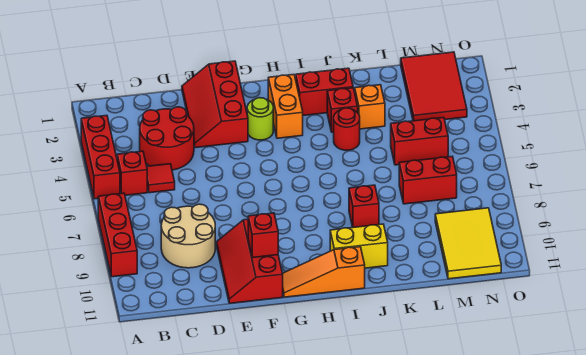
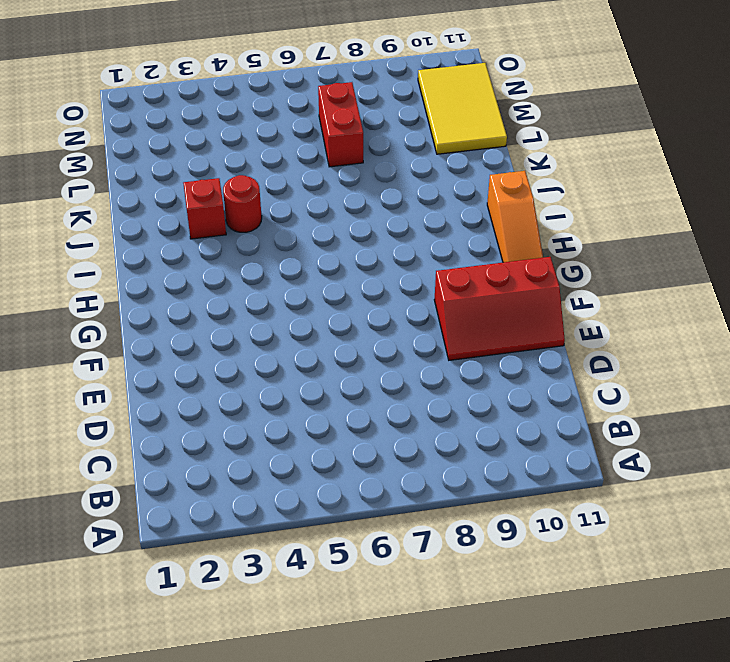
yellow 2x3 tile [418,63,507,154] -> yellow 2x3 tile turned to [435,208,501,279]
none -> red 1x3 brick [81,115,120,199]
none -> red 1x3 brick [98,193,137,277]
none -> red 1x1 brick [117,151,147,195]

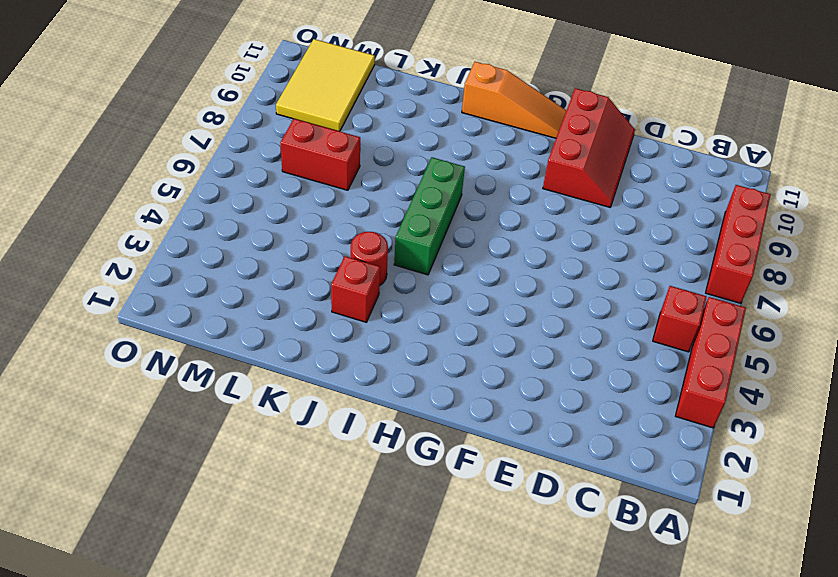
green 1x3 brick [394,157,465,275] -> none
none -> red 2x2 round brick [140,107,194,170]
none -> red 1x1 tile [147,164,175,193]
none -> tan 2x2 round brick [161,204,215,268]

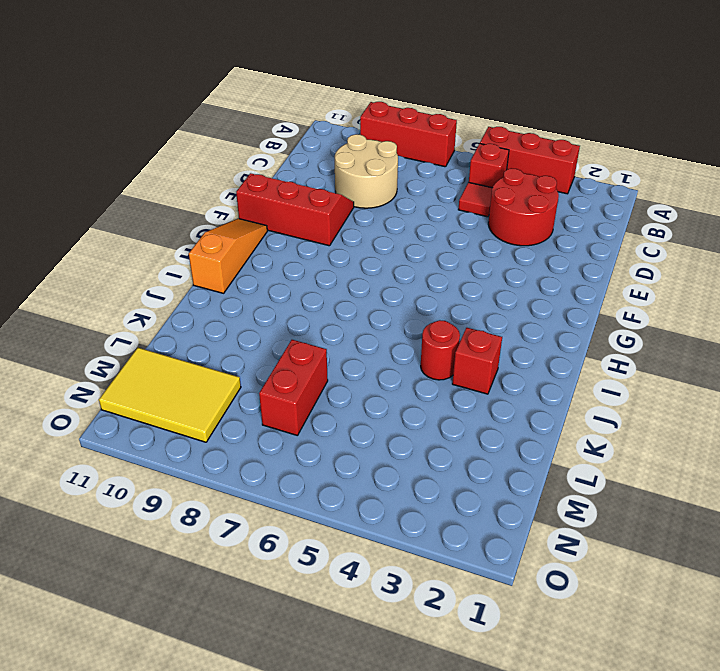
none -> red 2x3 slope [182,61,248,148]
none -> lime 1x1 round brick [247,98,273,140]
none -> orange 1x2 brick [268,75,303,138]

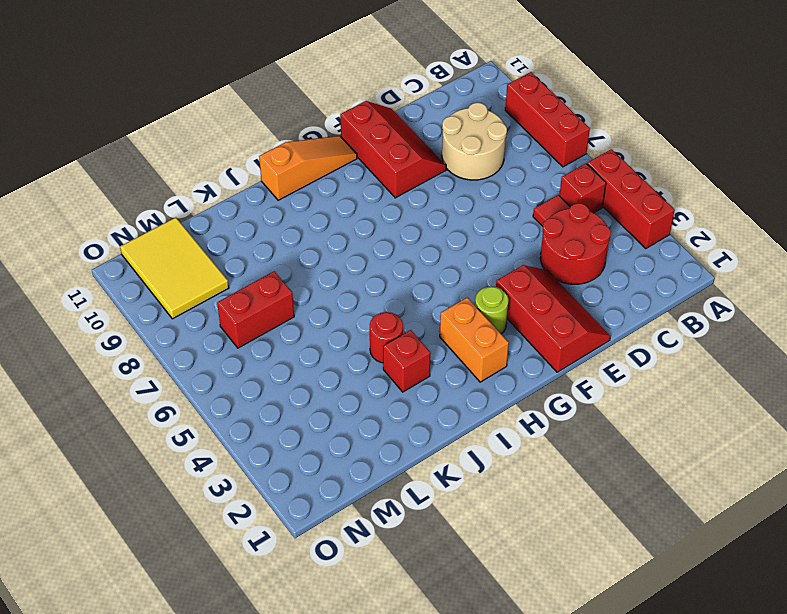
none -> red 1x2 brick [296,68,353,115]
none -> yellow 1x2 brick [330,224,388,268]
none -> red 1x1 brick [349,185,379,227]

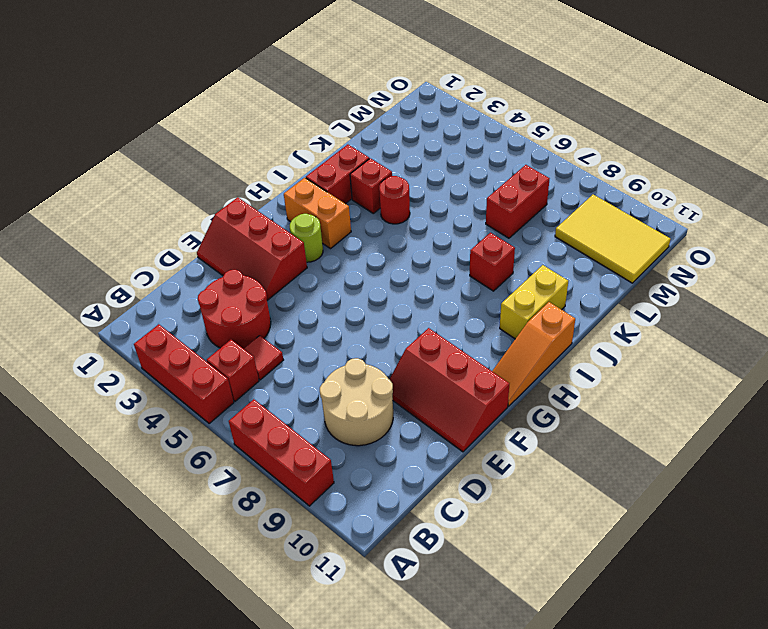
none -> orange 1x1 brick [355,85,385,129]
none -> red 1x2 brick [391,118,448,165]
none -> red 2x3 tile [401,52,467,121]

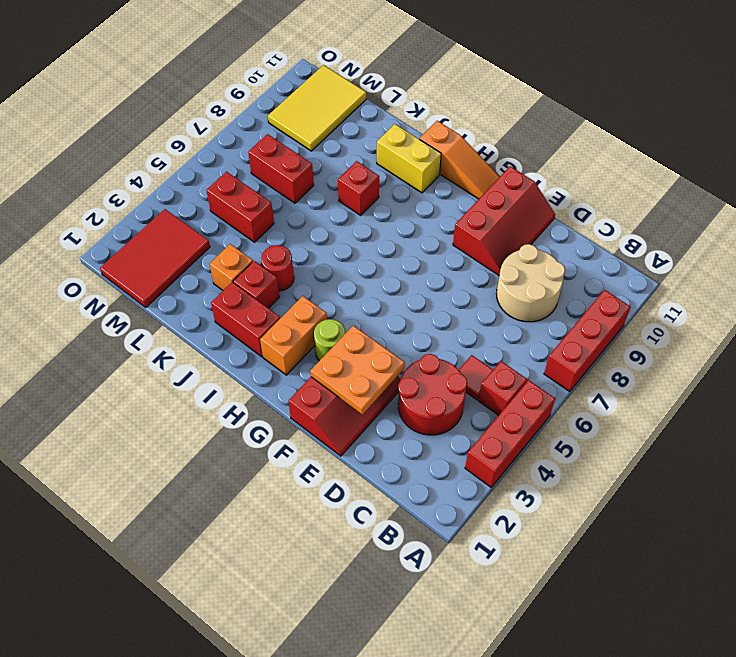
orange 2x2 plate [310,325,405,414] -> none
none -> red 1x1 brick [248,213,278,257]

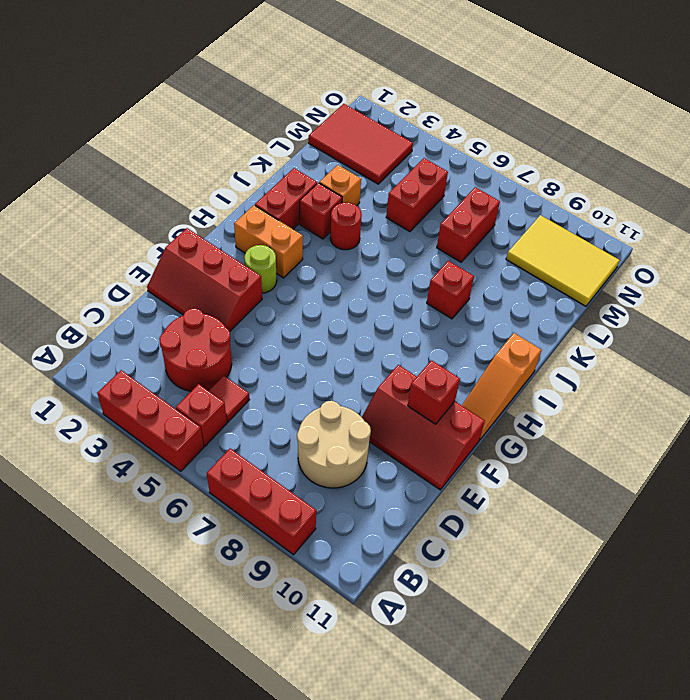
none -> yellow 1x2 brick [330,224,388,268]

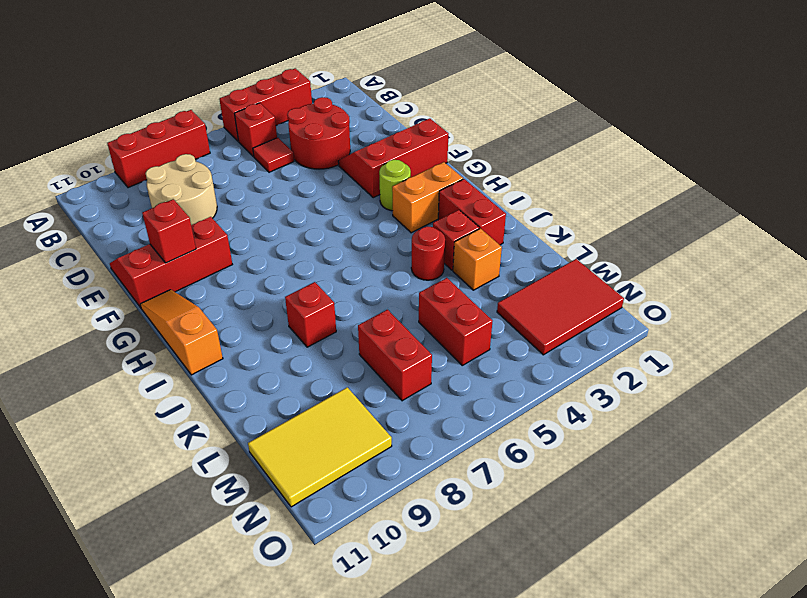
none -> yellow 1x2 brick [330,224,388,268]

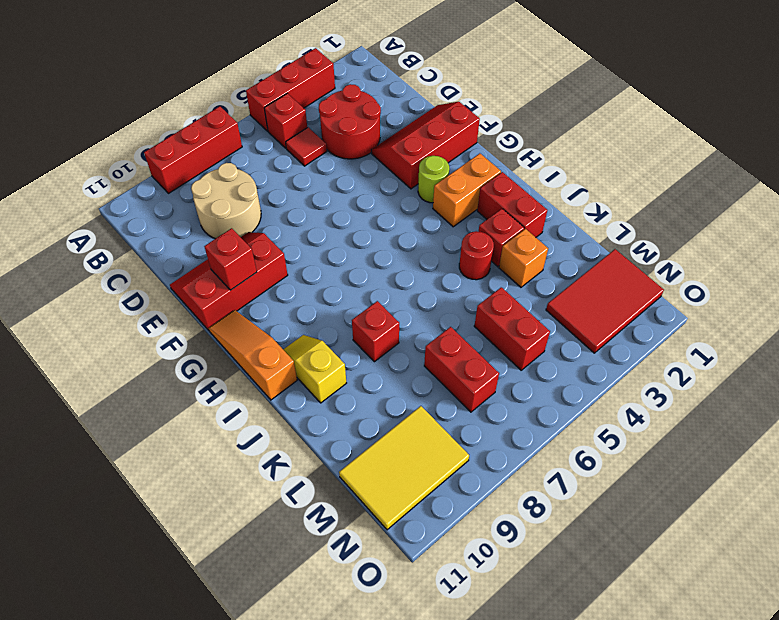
yellow 1x2 slope [283,335,346,403] -> yellow 1x2 brick [330,224,388,268]

